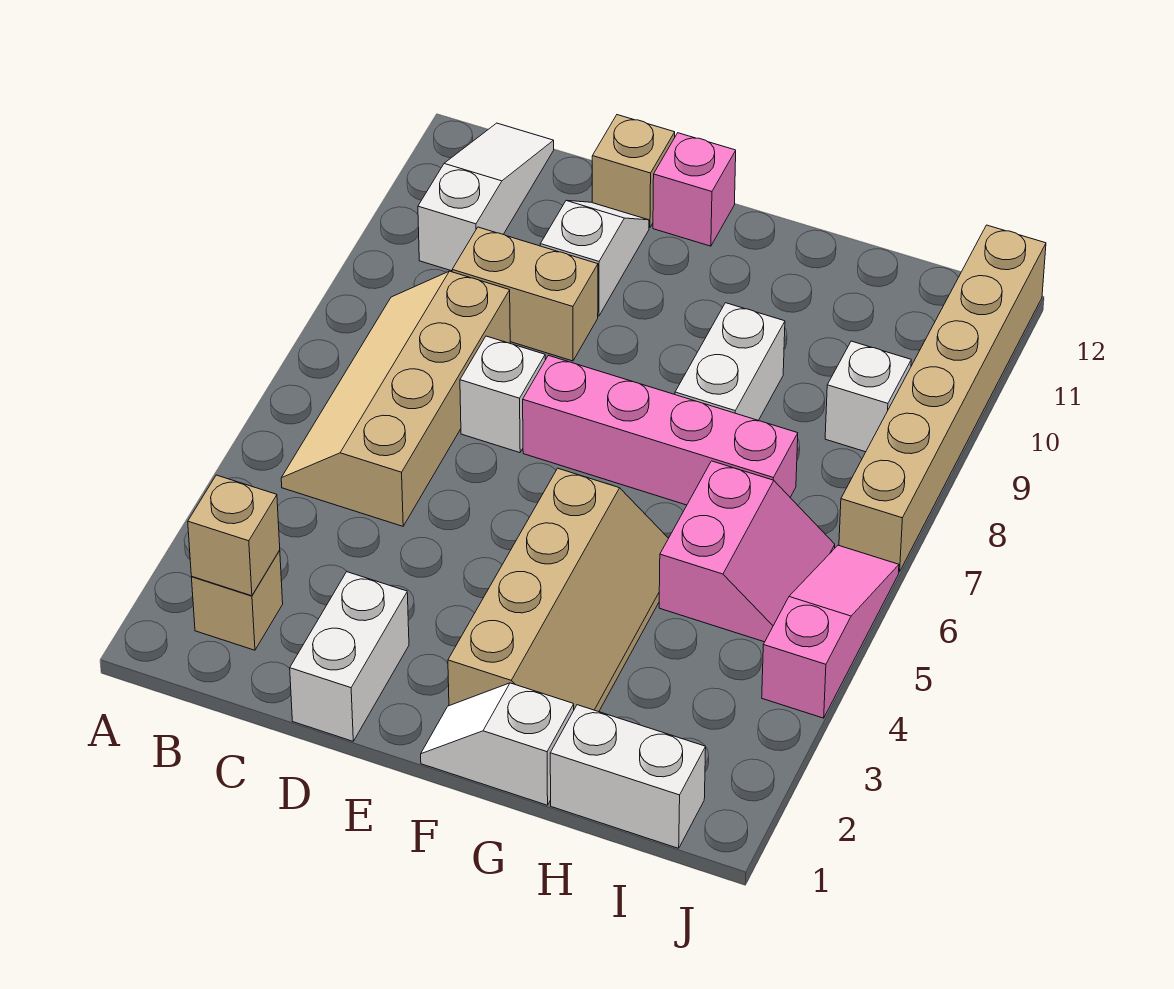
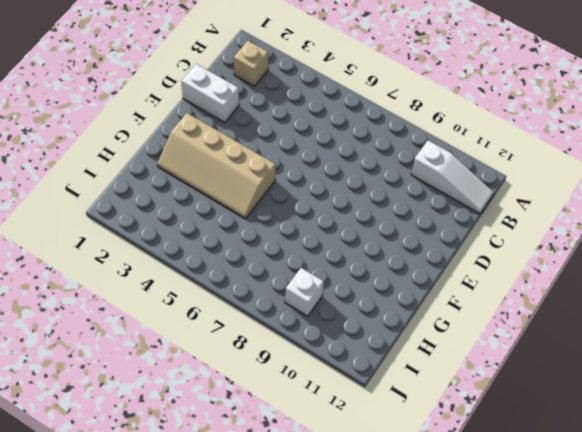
none -> tan 2x4 slope [281,271,510,526]
none -> tan 1x2 brick [452,227,598,361]
none -> white 1x1 brick [460,336,545,453]

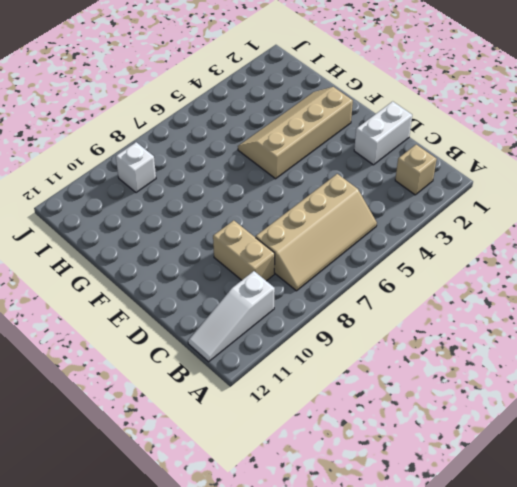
none -> white 1x1 brick [460,336,545,453]
none -> white 1x2 slope [540,200,649,316]
none -> tan 1x1 brick [592,115,675,228]

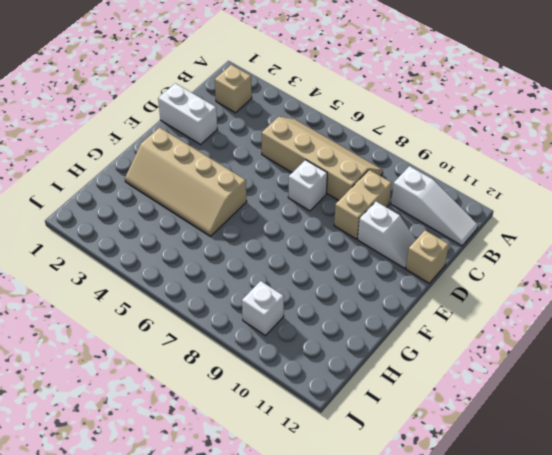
none -> pink 1x4 brick [523,355,798,505]
none -> pink 1x1 brick [653,133,736,246]
none -> white 1x2 slope [421,683,574,805]

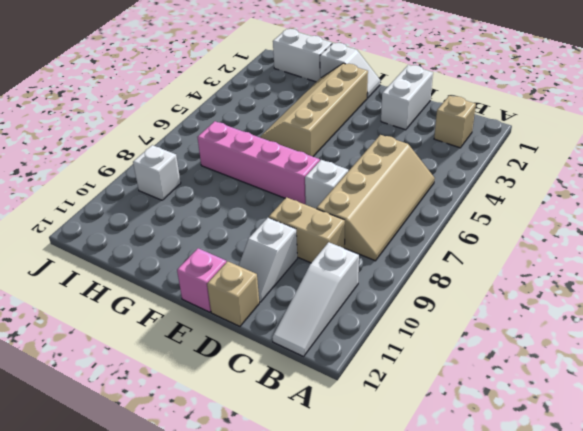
none -> white 1x2 brick [675,303,785,420]
none -> pink 2x2 slope [659,461,835,642]
none -> pink 1x3 slope [762,545,899,718]

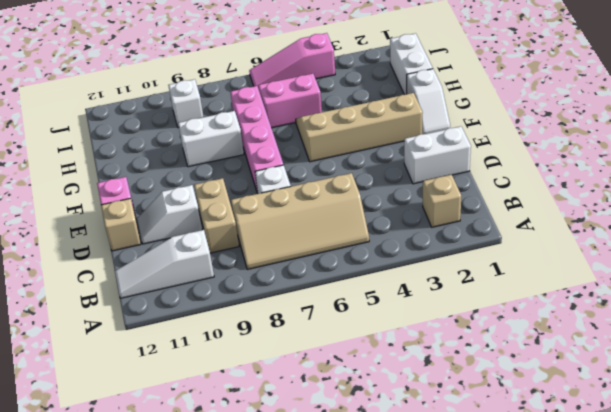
none -> tan 1x6 brick [839,225,1046,572]
none -> tan 1x1 brick [188,475,280,596]

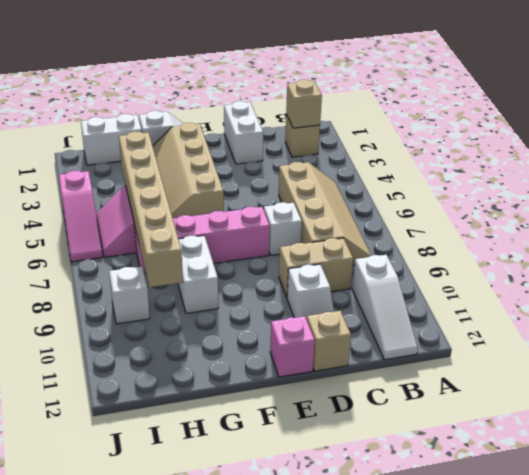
tan 1x6 brick [119,132,183,287] -> tan 1x6 brick moved to [839,225,1046,572]

